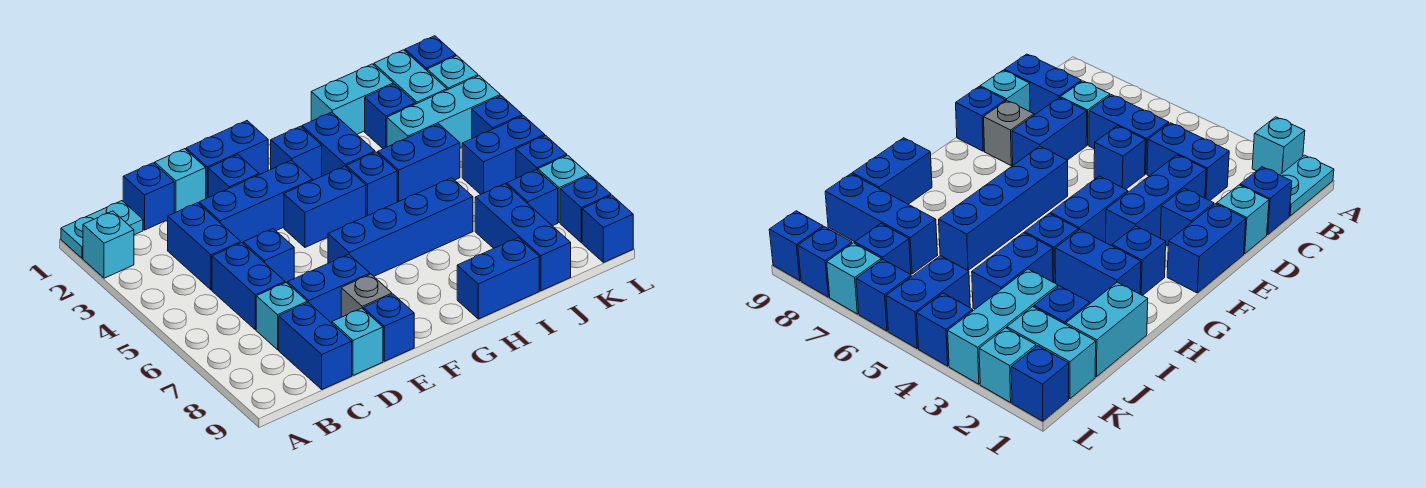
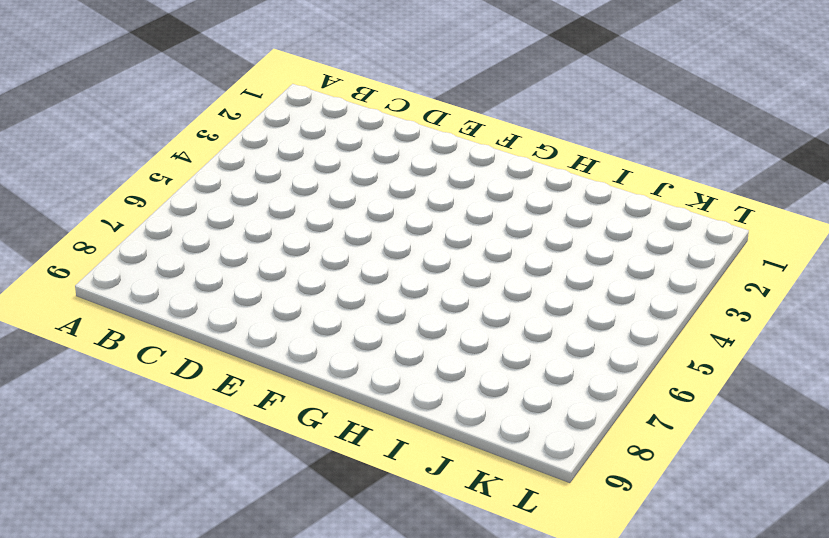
none -> cyan 1x2 plate [61,201,143,258]
none -> cyan 1x1 brick [83,211,134,278]
none -> blue 1x1 brick [123,163,174,230]
none -> blue 1x2 brick [168,203,241,290]

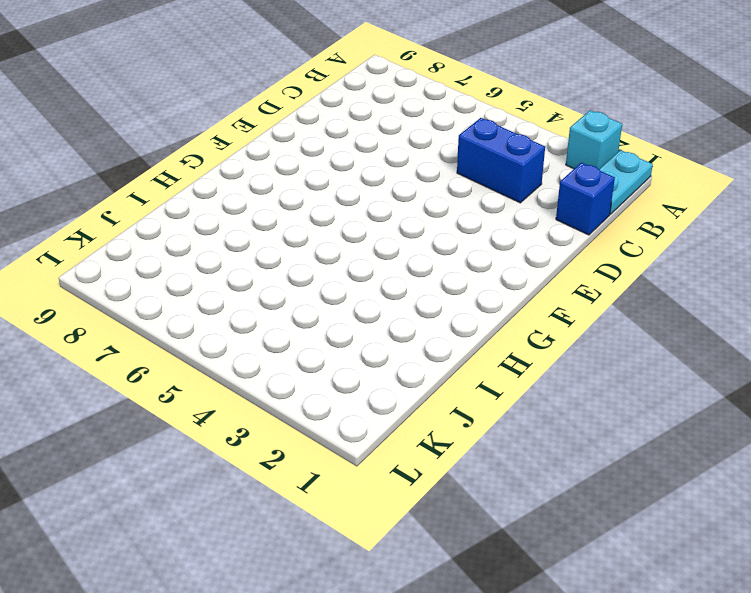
none -> blue 1x2 brick [212,243,285,330]
none -> cyan 1x1 brick [256,283,307,350]
none -> blue 1x2 brick [279,302,352,389]
none -> cyan 1x1 brick [155,149,206,213]

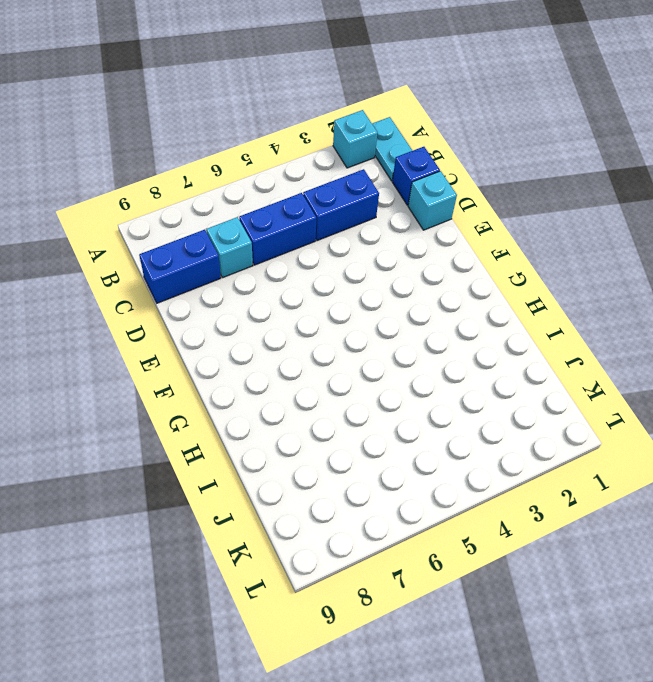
none -> blue 1x3 brick [199,160,313,243]
none -> blue 1x1 brick [243,229,294,283]
none -> blue 1x2 brick [288,254,370,323]
none -> cyan 1x1 brick [332,308,383,375]

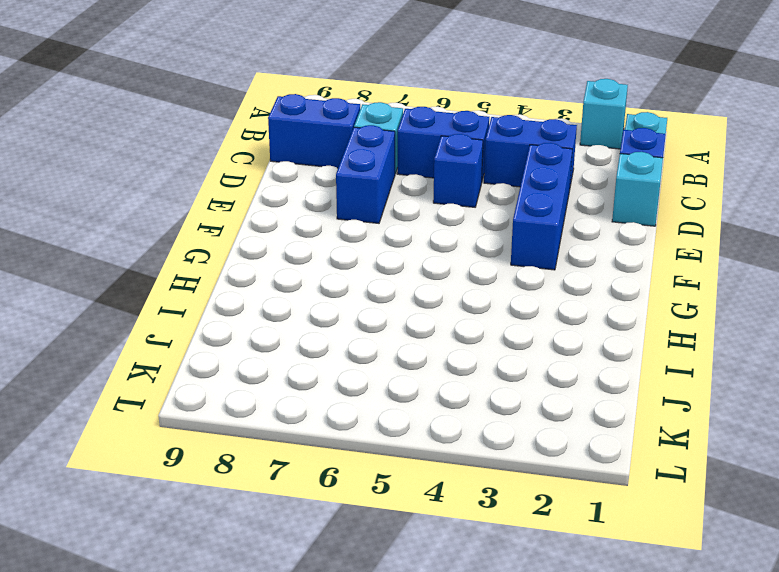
none -> cyan 1x1 brick [332,308,383,375]
none -> blue 1x2 brick [186,121,268,199]
none -> blue 1x1 brick [208,155,259,198]
none -> grey 1x1 brick [341,274,392,317]

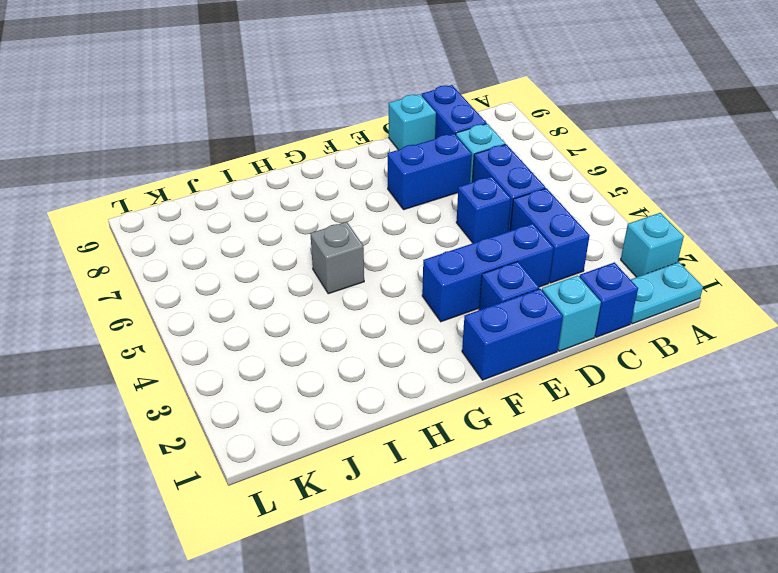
grey 1x1 brick [310,222,364,294] -> grey 1x1 brick moved to [341,274,392,317]
none -> blue 1x1 brick [363,294,414,361]
none -> blue 1x2 brick [284,166,366,247]
none -> blue 1x4 brick [328,178,473,276]
none -> blue 1x1 brick [271,126,322,180]

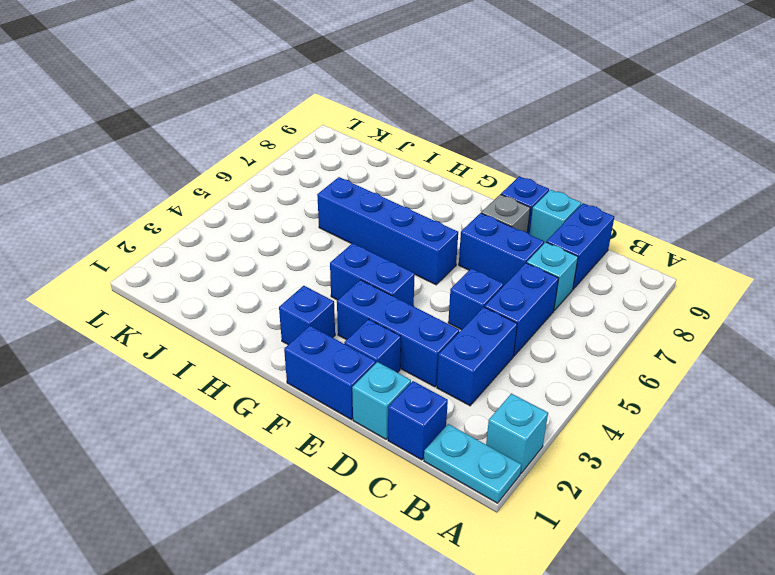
none -> blue 1x2 brick [302,112,375,176]
none -> blue 1x1 brick [346,152,397,216]
none -> blue 1x2 brick [457,238,539,319]
none -> cyan 1x2 brick [311,64,393,134]

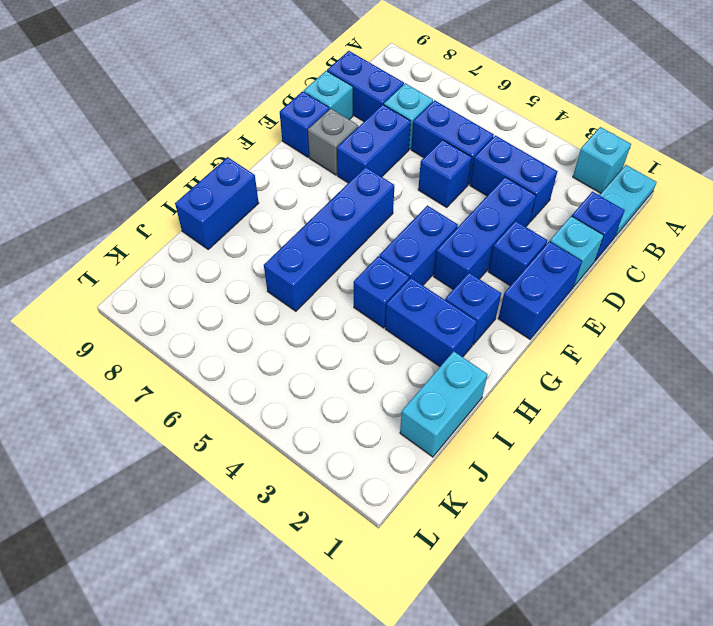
none -> blue 1x2 brick [378,124,460,202]
none -> blue 1x1 brick [365,84,416,149]
none -> cyan 1x3 brick [387,76,500,148]
none -> blue 1x3 brick [475,184,571,291]

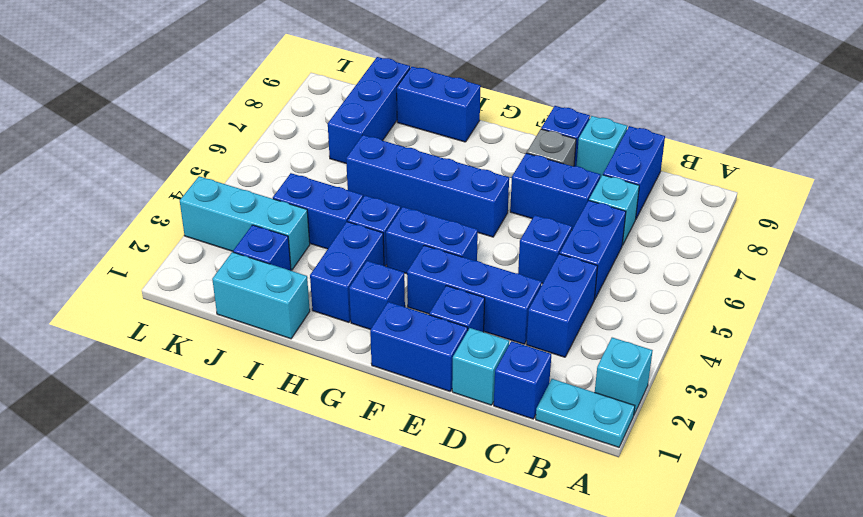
none -> cyan 1x2 brick [374,50,447,104]
none -> blue 1x2 brick [462,116,545,194]
none -> blue 1x1 brick [507,170,558,226]
none -> blue 1x1 brick [405,36,456,70]

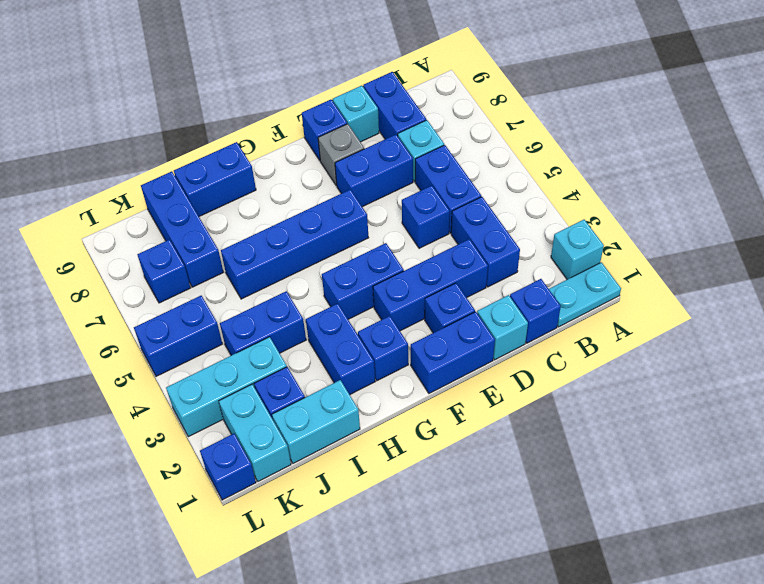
none -> blue 1x1 brick [346,152,397,216]
none -> cyan 1x1 brick [427,56,478,90]
none -> blue 1x1 brick [472,96,522,138]
none -> blue 1x1 brick [516,135,567,178]

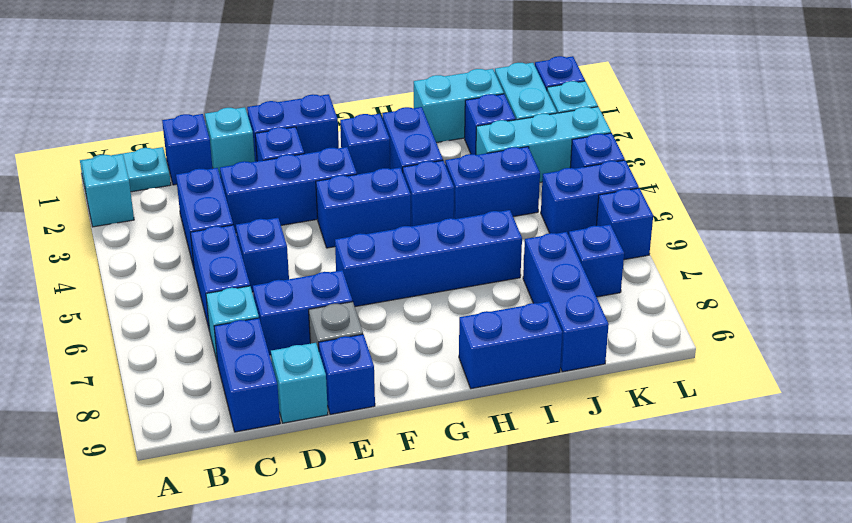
none -> cyan 1x1 brick [538,155,589,223]
none -> blue 1x1 brick [560,175,611,243]
none -> blue 1x1 brick [582,195,633,263]

